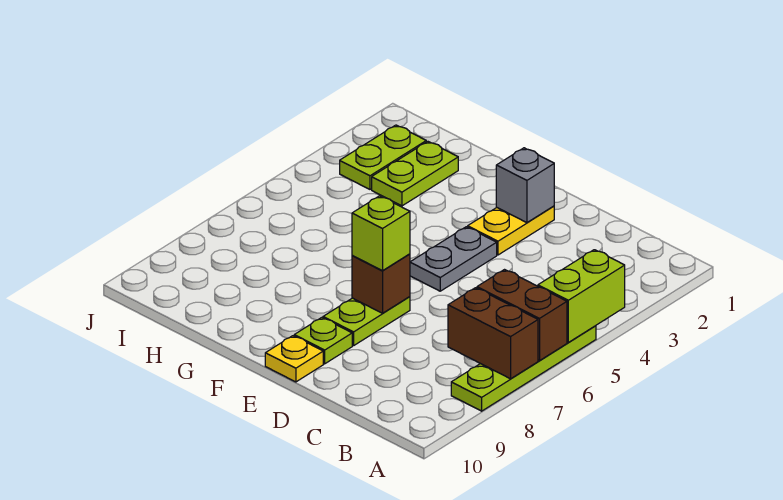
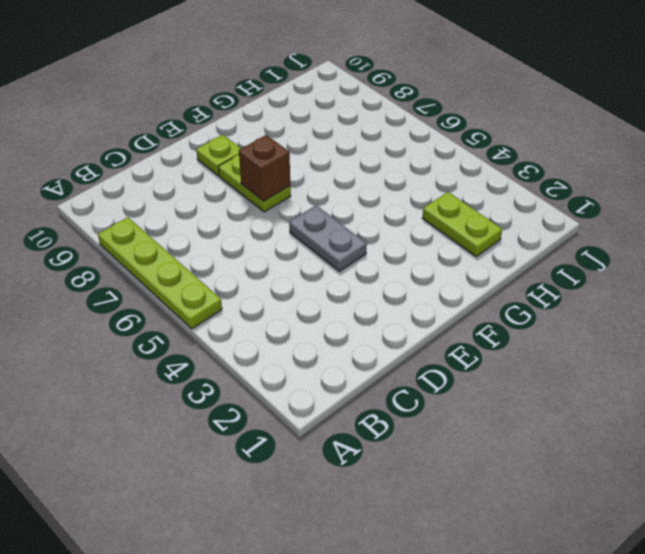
none -> yellow 1x2 plate [468,206,554,255]
none -> yellow 1x1 plate [265,336,323,382]
none -> lime 1x2 plate [340,125,426,189]

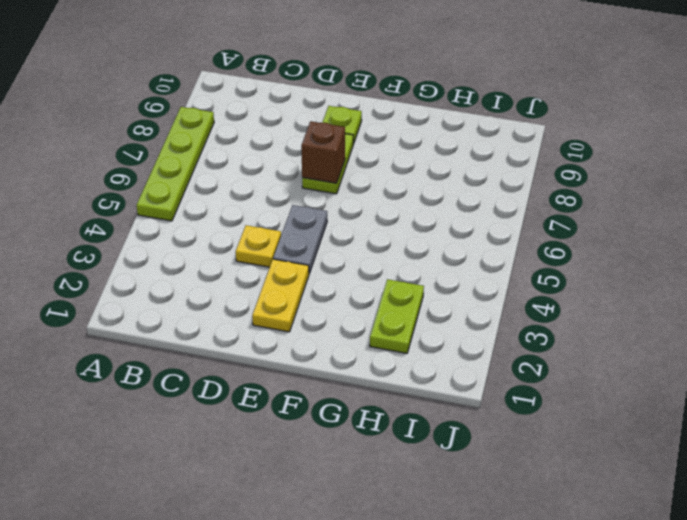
yellow 1x1 plate [236,225,281,267] -> yellow 1x1 plate moved to [265,336,323,382]
none -> lime 1x2 plate [340,125,426,189]
none -> lime 1x2 brick [538,250,625,343]
none -> brown 1x2 brick [477,270,567,361]

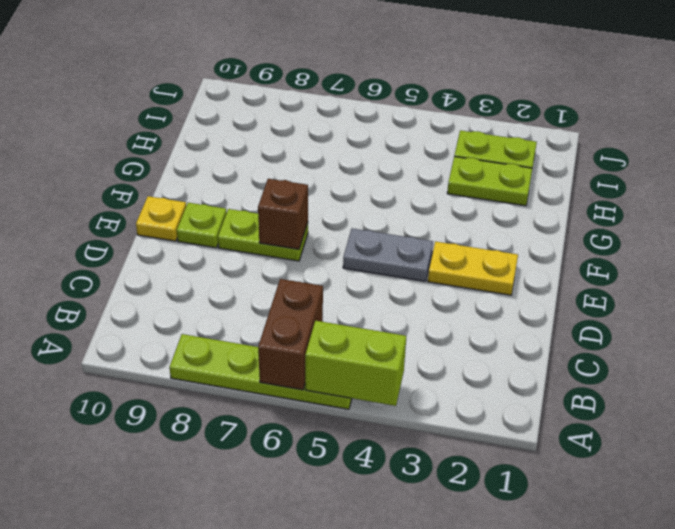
none -> brown 1x2 brick [448,288,538,379]
none -> grey 1x1 brick [496,148,554,223]
none -> lime 1x1 brick [352,196,410,271]

